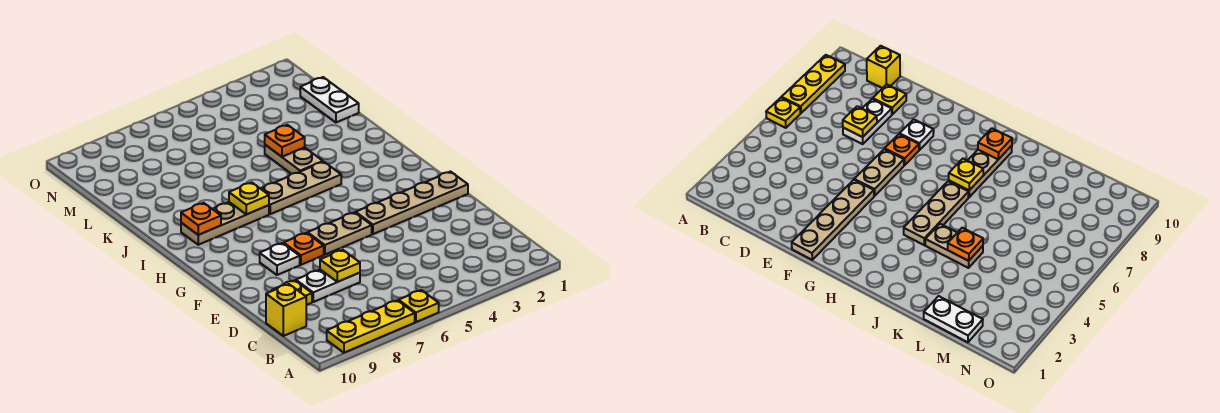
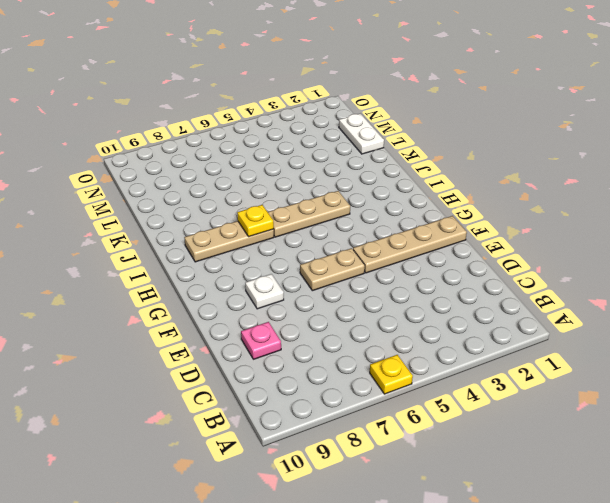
pink 1x1 plate [241,322,281,359] -> yellow 1x1 plate [272,280,312,305]
none -> yellow 1x3 plate [327,300,415,353]
none -> yellow 1x1 brick [266,284,306,336]
none -> white 1x2 plate [296,270,360,302]

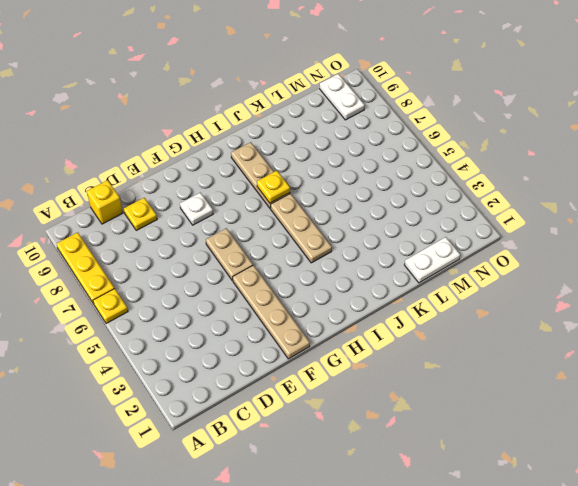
white 1x2 plate [320,74,365,120] -> white 1x2 plate moved to [296,270,360,302]
none -> orange 1x1 plate [284,233,324,265]
none -> tan 1x2 plate [265,145,323,174]
none -> yellow 1x1 plate [320,250,360,282]

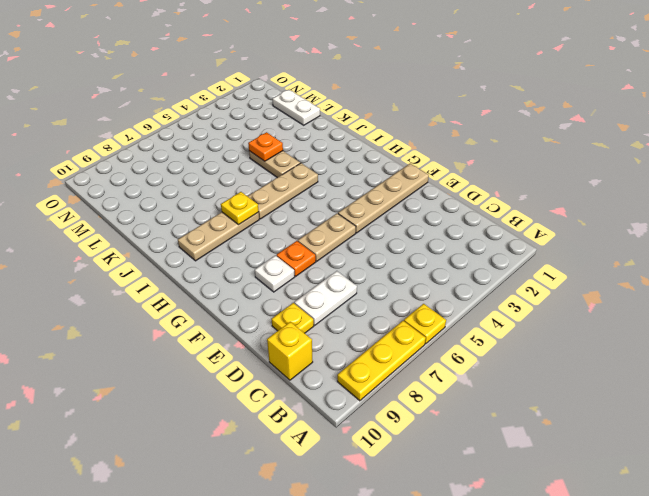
none -> yellow 1x1 plate [320,250,360,282]
none -> orange 1x1 plate [181,203,221,235]

